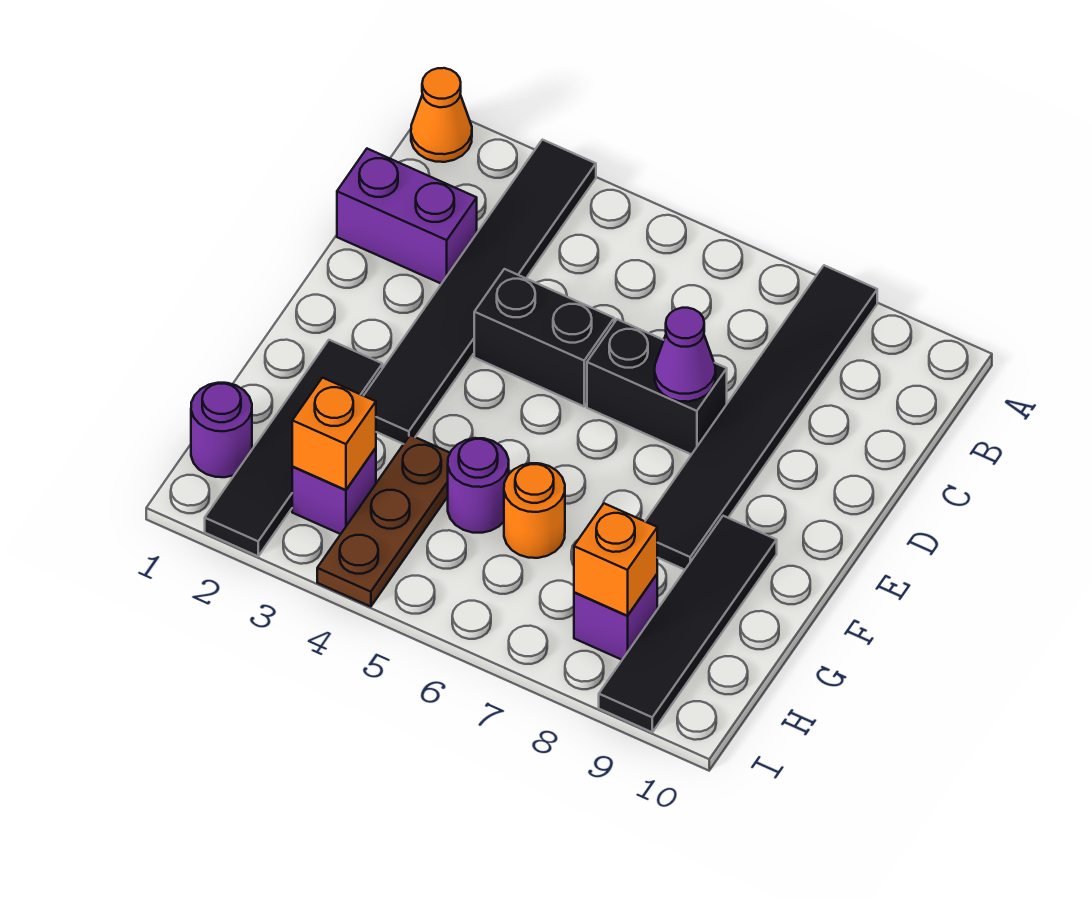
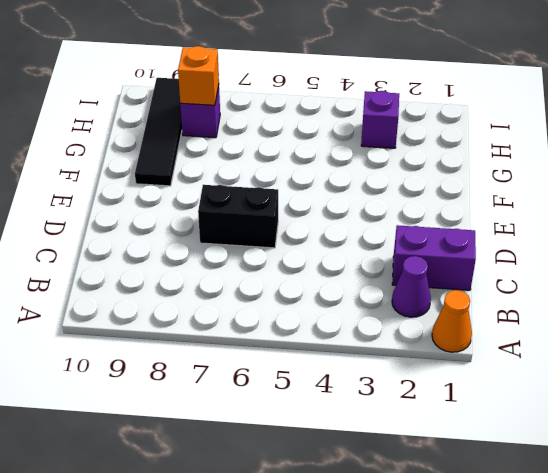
purple 1x1 cone [392,256,431,317] -> purple 1x1 cone moved to [655,308,716,402]
none -> black 1x6 tile [364,140,596,444]
none -> black 1x6 tile [645,265,877,570]
none -> black 1x2 brick [474,269,614,406]

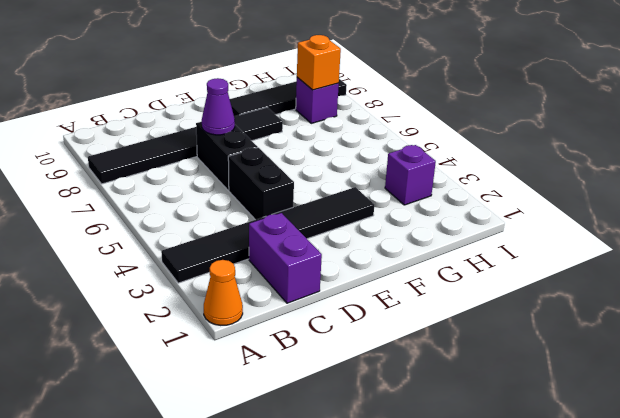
none -> black 1x4 tile [205,340,382,556]
none -> brown 1x3 plate [317,435,450,607]
none -> purple 1x1 round brick [448,438,509,533]

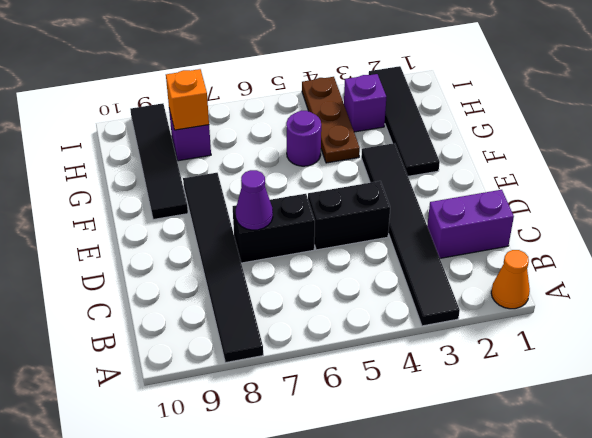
none -> orange 1x1 round brick [504,463,565,558]
none -> purple 1x1 round brick [191,383,252,477]
none -> orange 1x1 brick [292,378,376,490]

